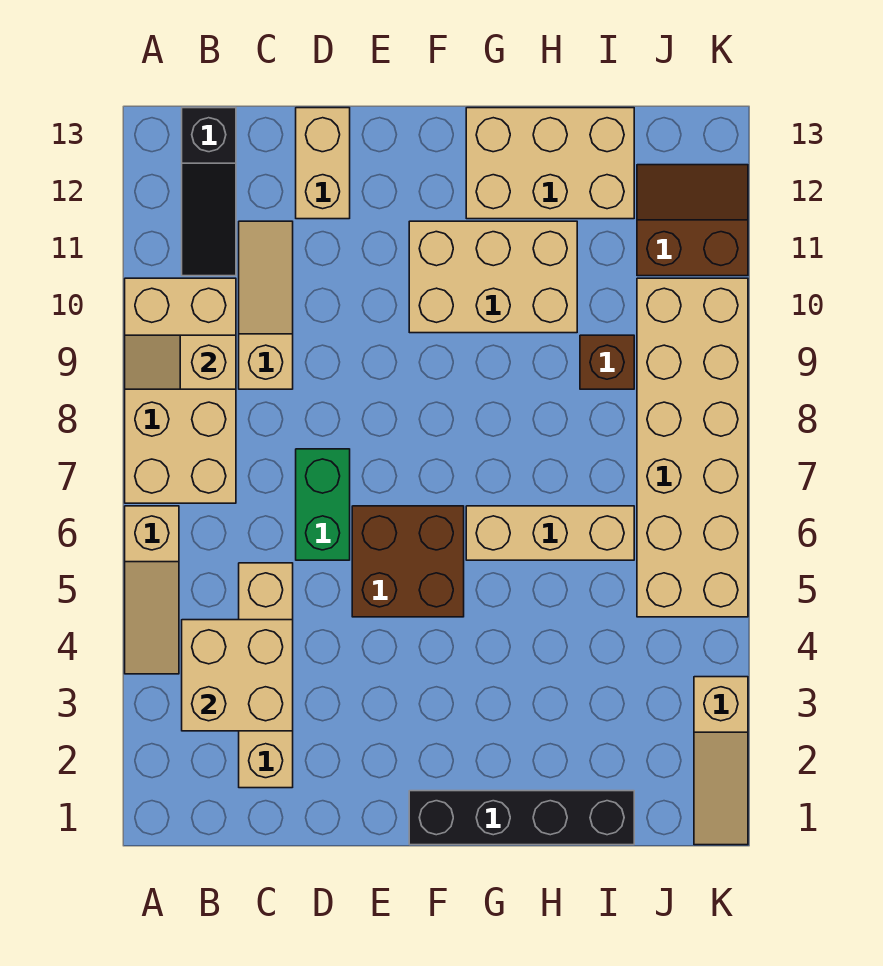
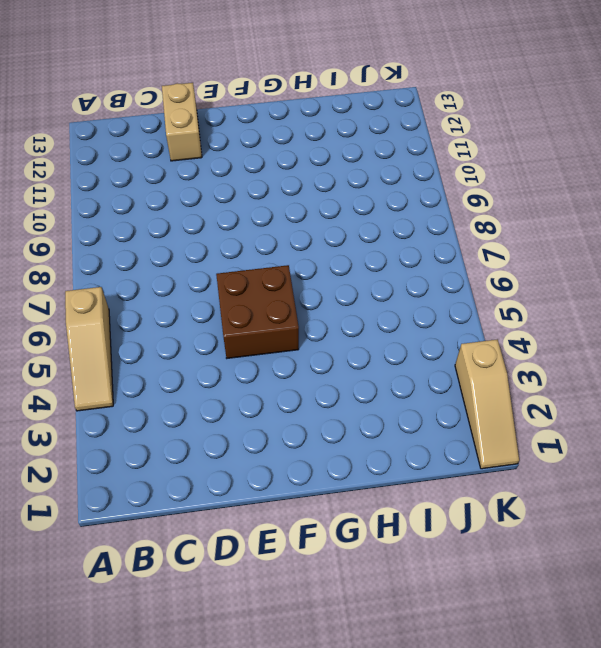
none -> tan 2x4 brick [125,278,236,503]
none -> black 1x3 slope [182,108,236,276]
none -> tan 1x4 brick [239,563,293,788]

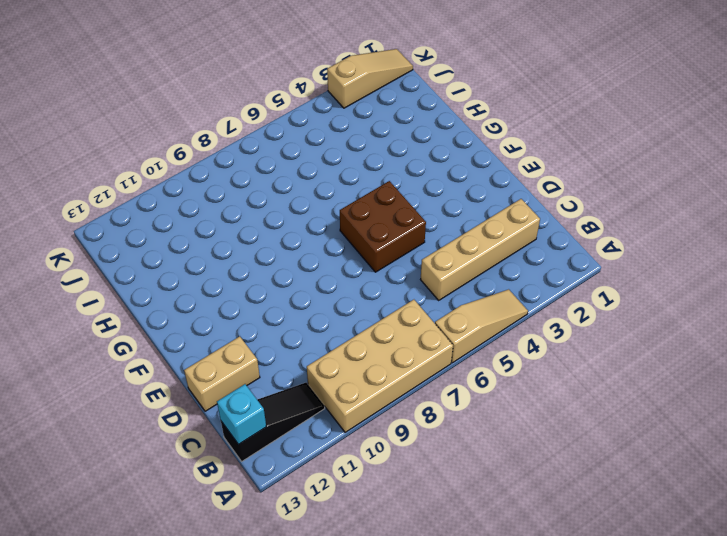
cyan 1x1 brick [217,384,266,445] -> none
none -> tan 1x3 slope [239,221,293,389]
none -> green 1x2 brick [296,449,350,560]
none -> black 1x4 brick [409,791,634,845]

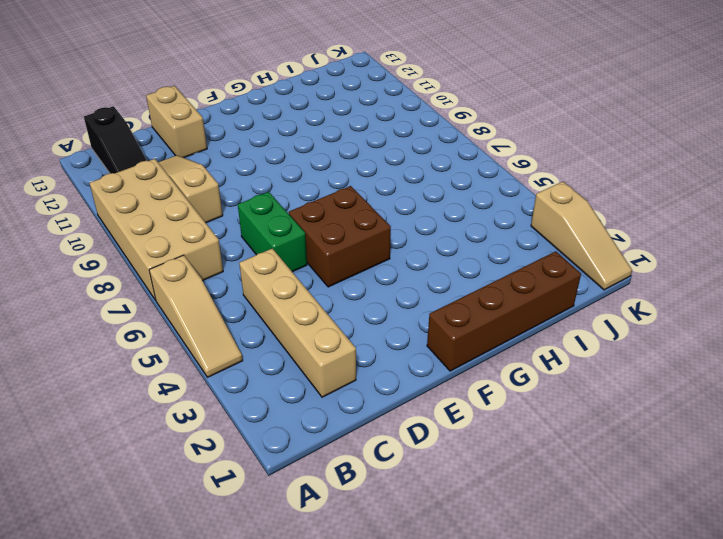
brown 1x4 brick [427,251,581,371] -> black 1x4 brick [409,791,634,845]
none -> tan 2x3 brick [409,221,577,333]
none -> tan 1x3 brick [466,506,634,560]
none -> tan 2x3 brick [466,108,634,219]

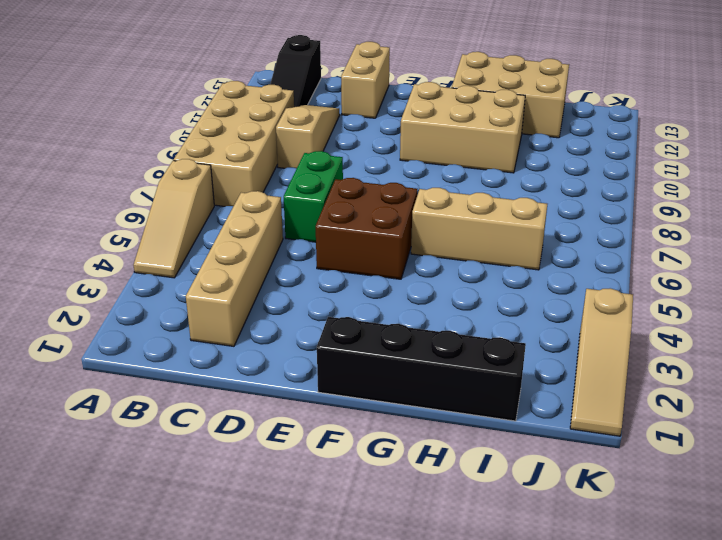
none -> brown 1x1 brick [580,335,634,389]
none -> tan 2x6 brick [637,278,748,617]
none -> brown 2x2 slope [637,165,748,276]

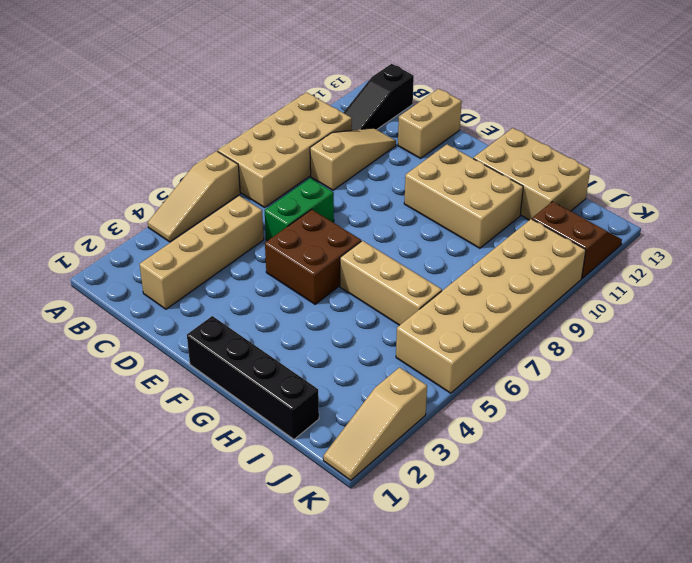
none -> brown 1x1 brick [580,335,634,389]
none -> tan 1x2 slope [125,335,236,389]
none -> tan 2x2 brick [182,620,293,731]

